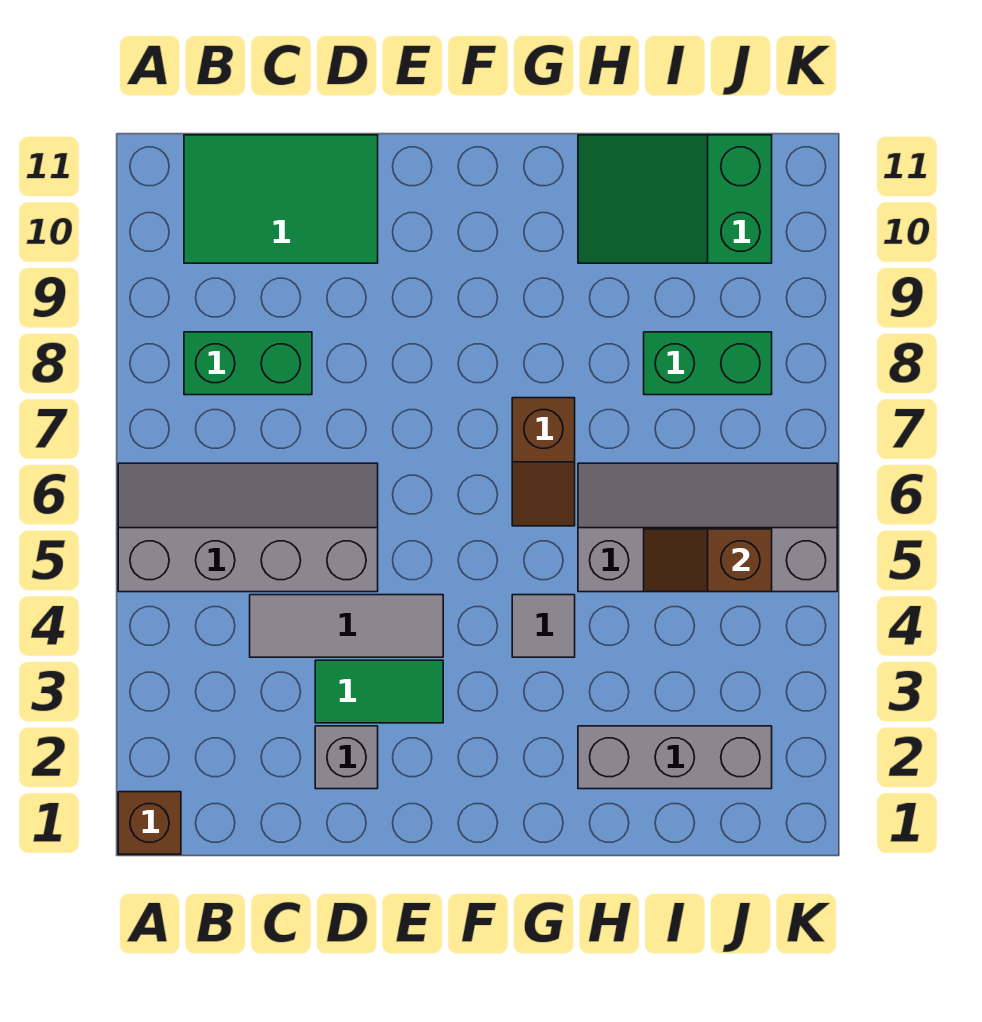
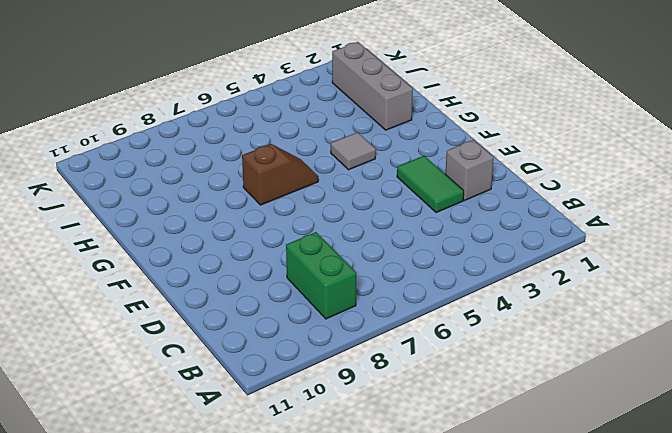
none -> brown 1x1 brick [118,792,181,854]
none -> grey 2x4 slope [118,463,378,592]
none -> green 2x3 tile [184,135,378,263]

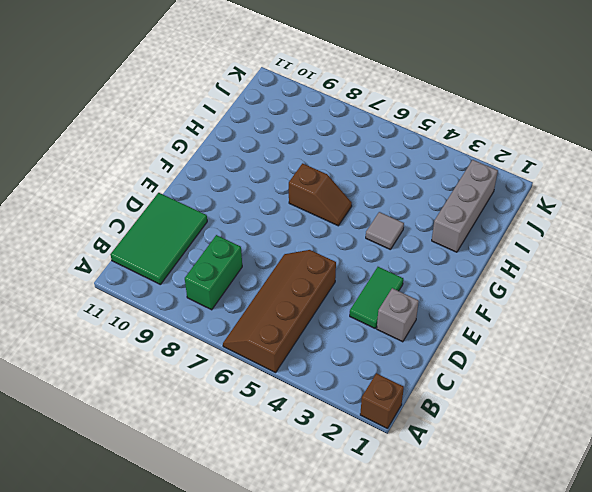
brown 2x4 slope [223,250,336,373] -> grey 2x4 slope [118,463,378,592]
none -> grey 1x3 tile [250,595,443,657]
none -> grey 2x4 slope [578,463,837,592]
none -> green 2x3 slope [578,135,772,263]

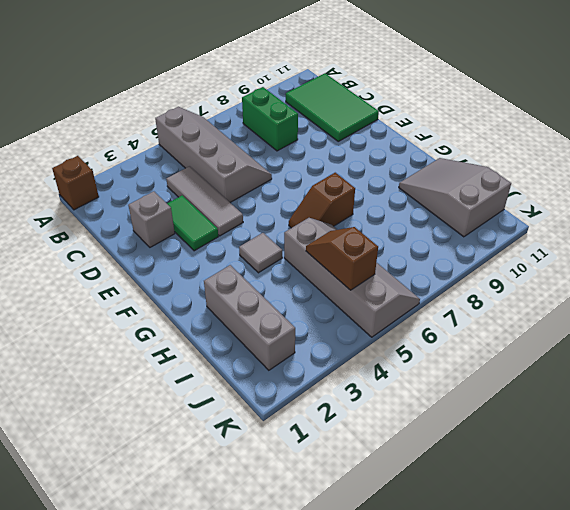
grey 2x3 slope [399,158,511,237] -> green 2x3 slope [578,135,772,263]
none -> green 1x2 brick [644,332,772,395]

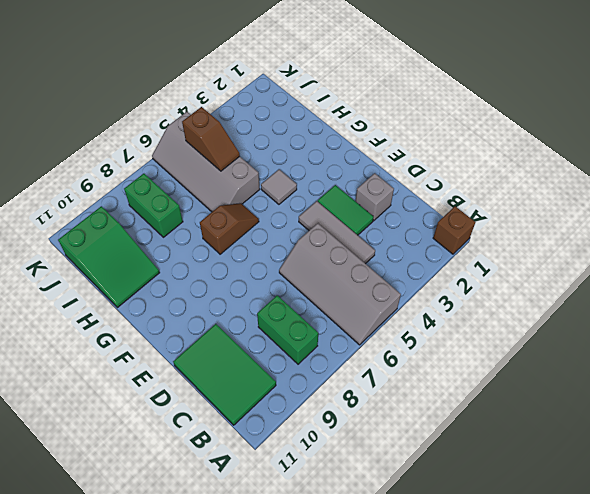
none -> grey 1x3 brick [578,726,772,789]

